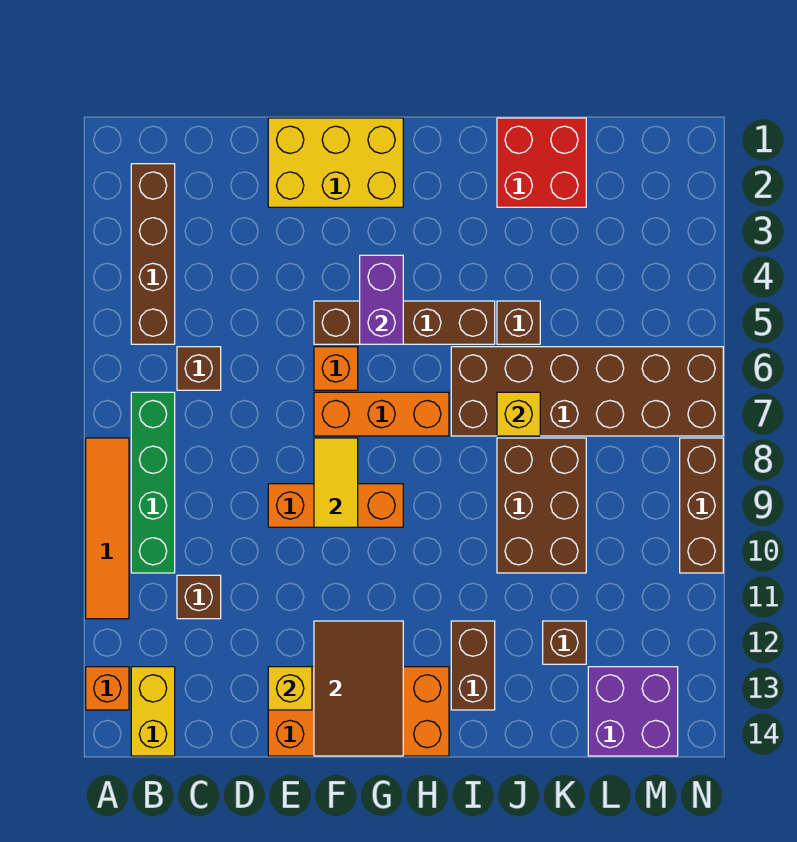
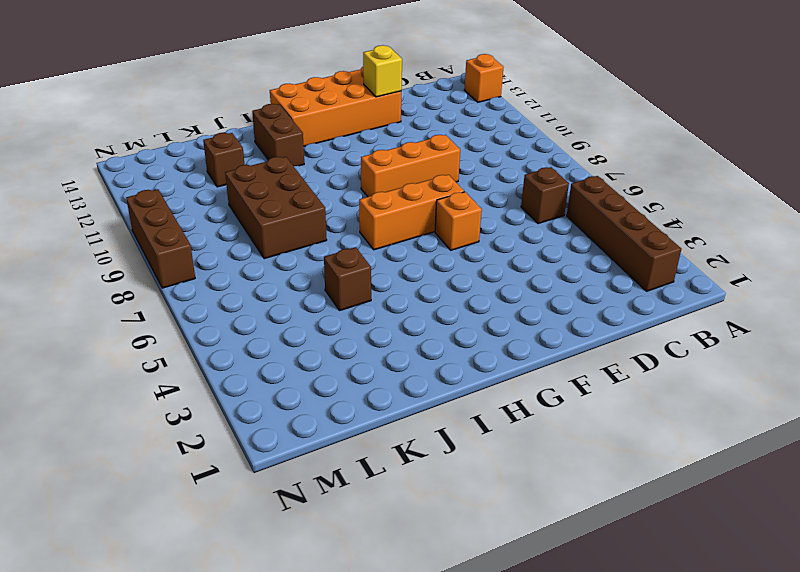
none -> orange 1x4 tile [86,438,129,619]
none -> green 1x4 brick [131,392,175,573]
none -> yellow 1x2 brick [131,667,175,756]

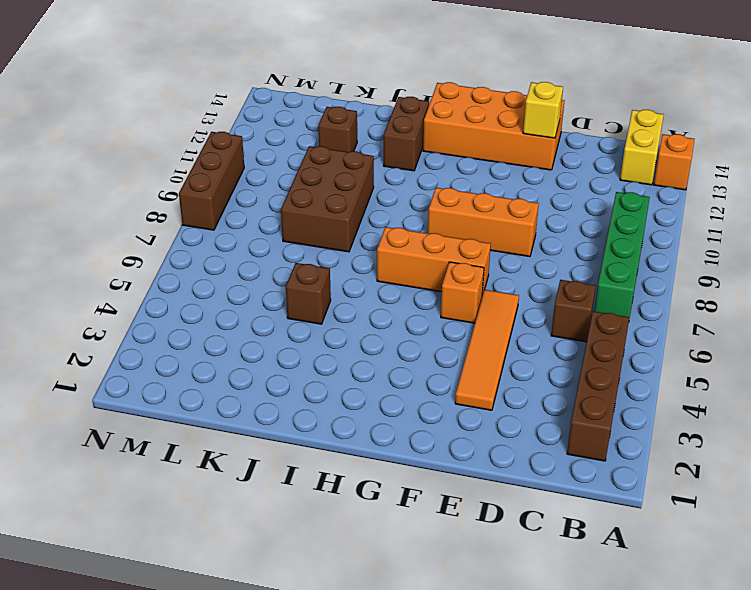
orange 1x4 tile [455,290,519,410] -> orange 1x4 tile moved to [86,438,129,619]
none -> brown 1x1 brick [177,575,221,619]
none -> yellow 2x3 brick [268,118,403,207]
none -> brown 1x4 brick [314,301,495,344]

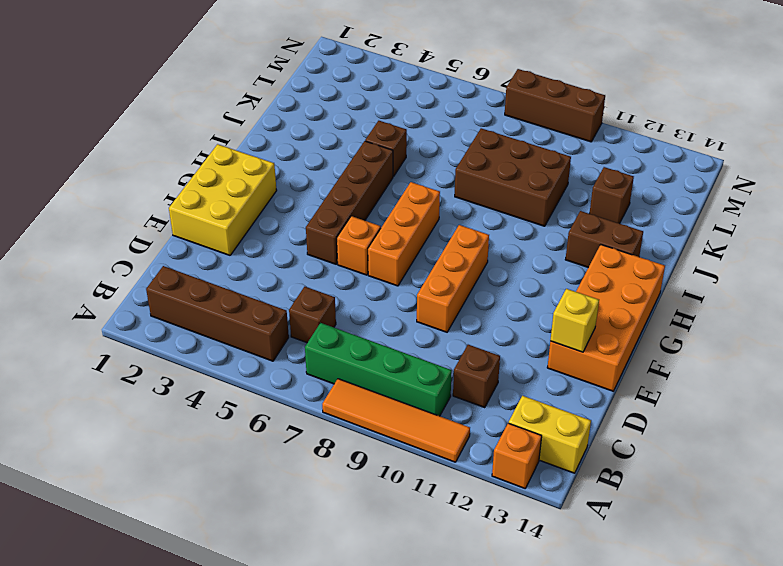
none -> brown 2x6 brick [451,347,723,436]
none -> red 2x2 brick [497,118,586,207]
none -> purple 2x2 brick [588,667,678,756]

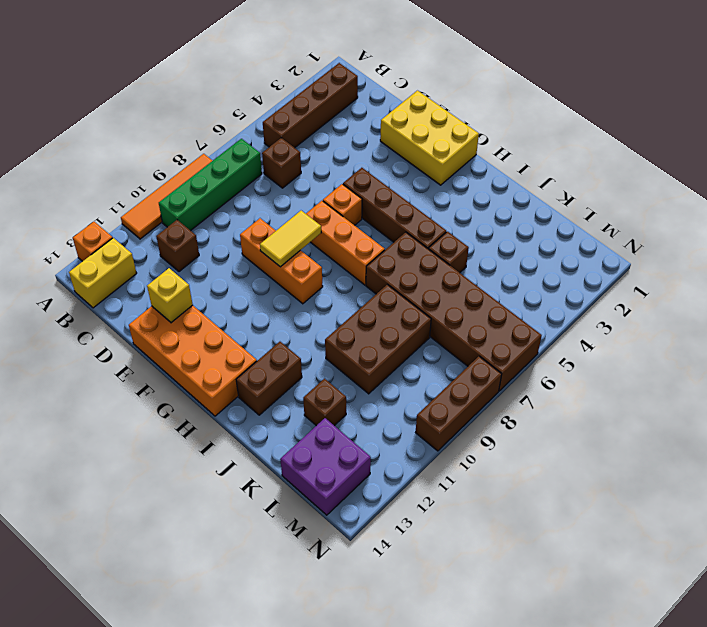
none -> red 2x2 brick [497,118,586,207]
none -> brown 2x3 tile [314,621,403,756]
none -> purple 1x2 brick [360,255,403,344]

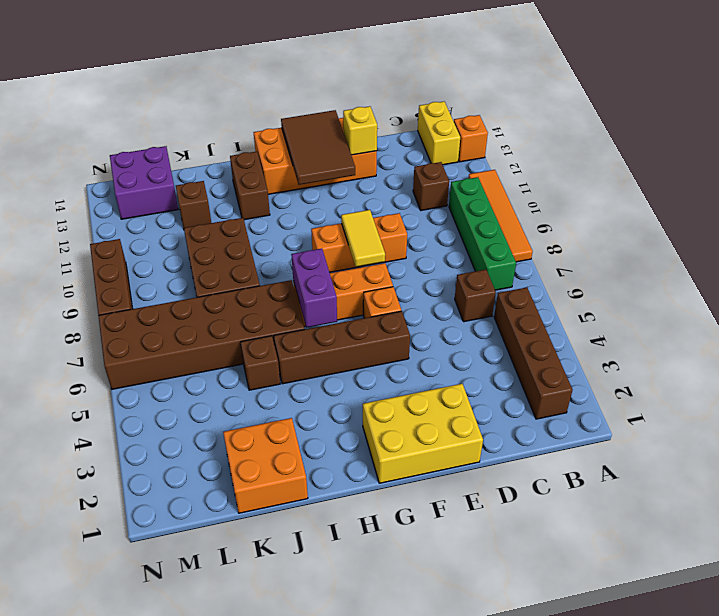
purple 1x2 brick [291,249,337,328] -> purple 1x2 brick moved to [360,255,403,344]
orange 2x2 brick [223,418,308,513] -> red 2x2 brick [497,118,586,207]
none -> yellow 1x1 brick [497,392,540,436]

